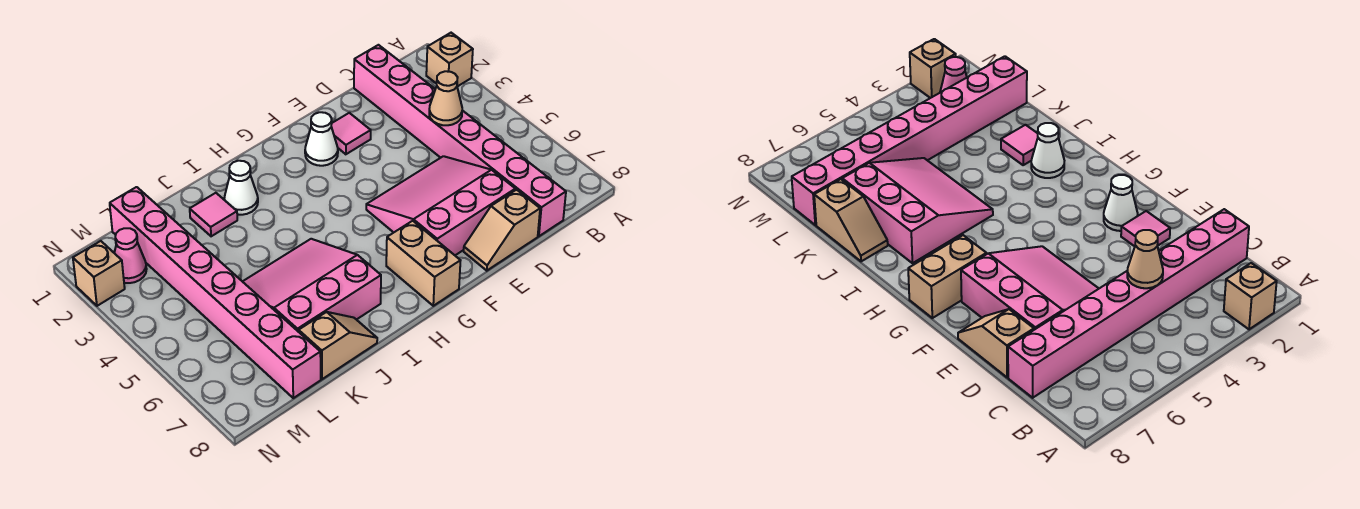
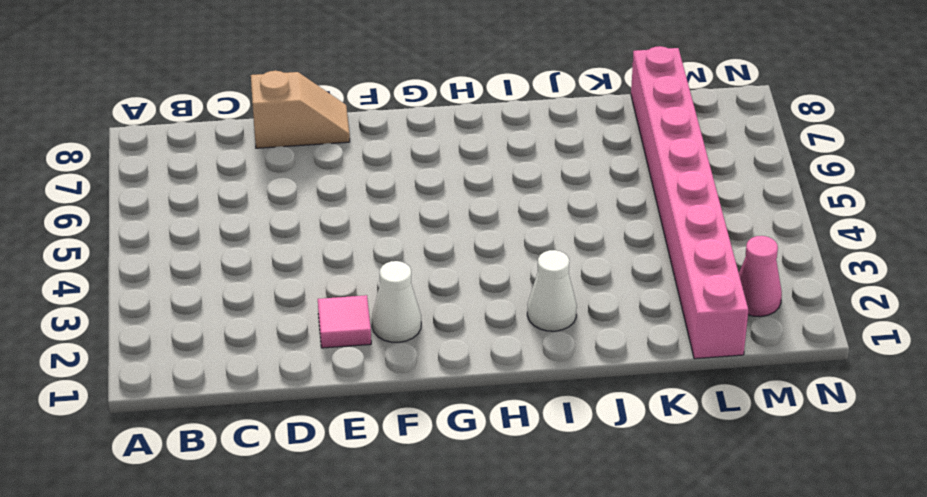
none -> tan 1x1 brick [426,33,473,87]
none -> pink 1x8 brick [354,45,566,236]
none -> pink 3x3 slope [366,156,515,255]

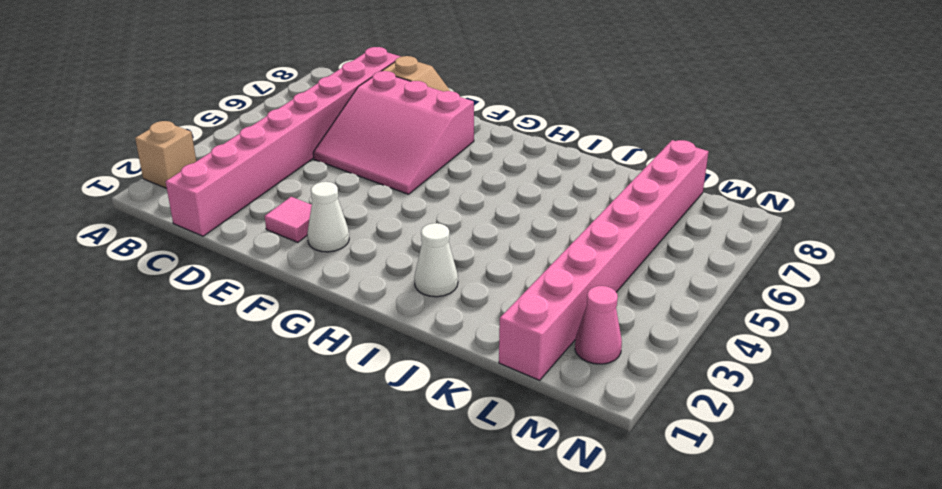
none -> tan 1x2 brick [386,221,461,306]
none -> pink 3x3 slope [242,239,381,332]
none -> pink 1x1 tile [190,193,237,236]

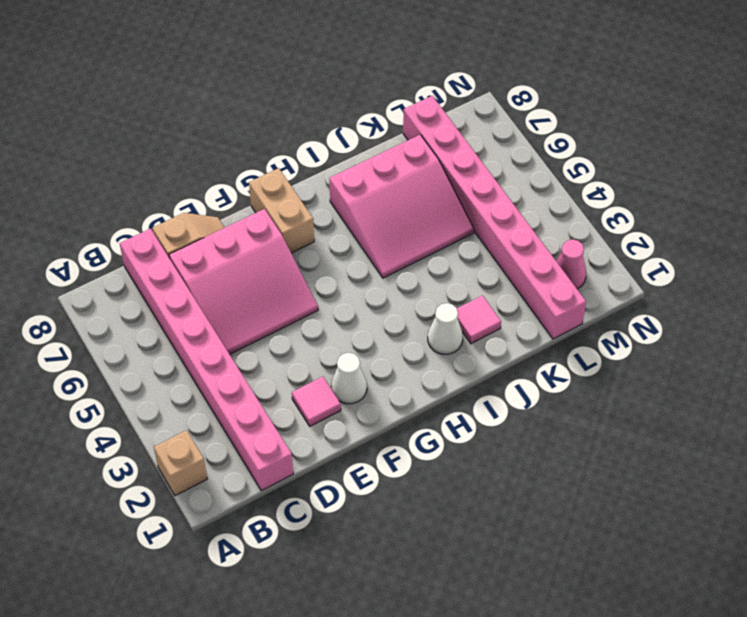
none -> tan 1x2 slope [299,312,377,379]
none -> tan 1x1 brick [73,241,125,306]
none -> tan 1x1 cone [429,71,462,125]

